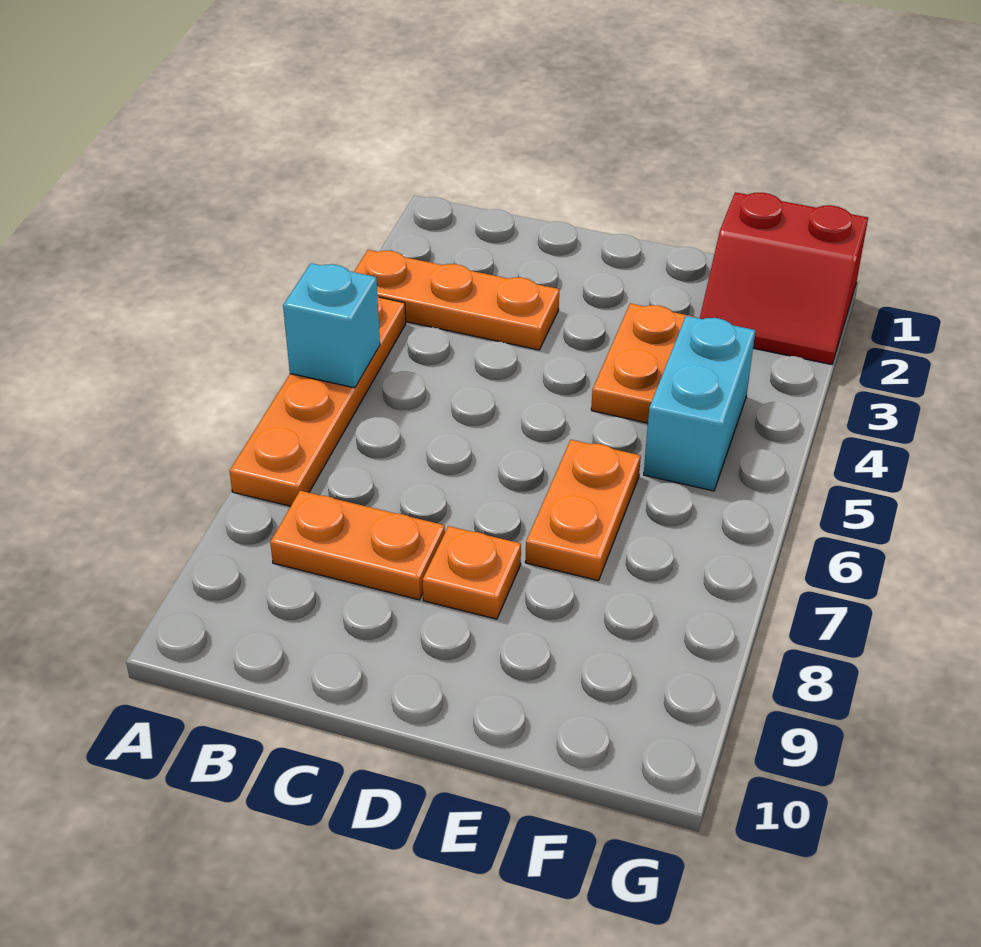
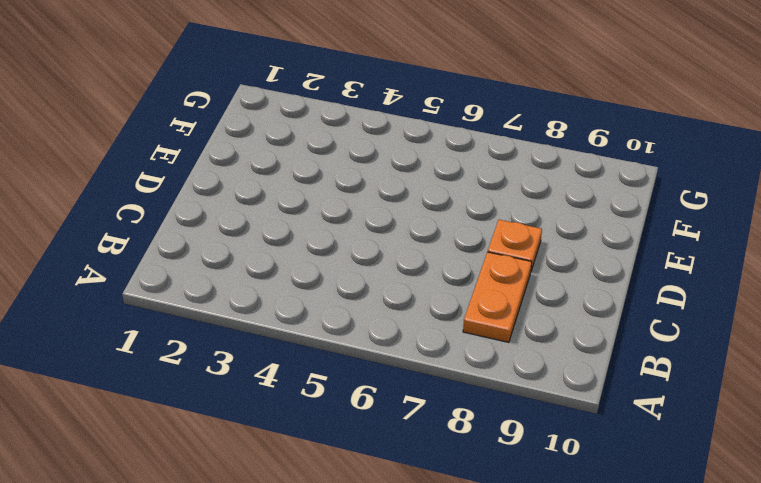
none -> orange 1x3 plate [354,250,559,350]
none -> orange 1x4 plate [229,295,406,506]

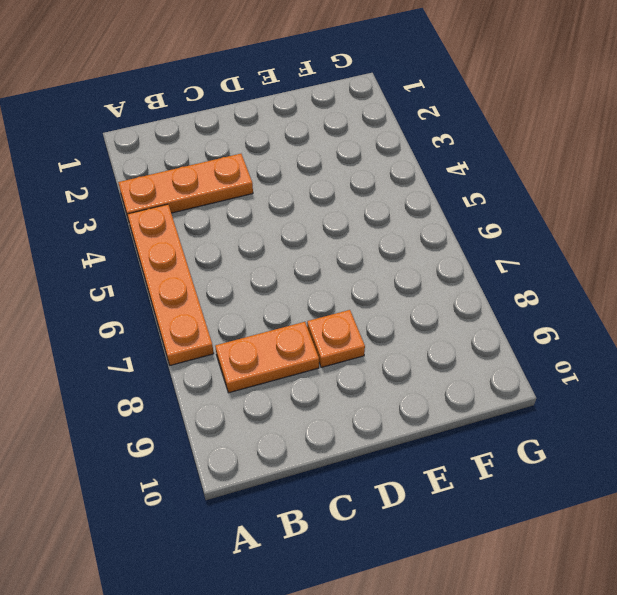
none -> orange 1x2 plate [591,303,694,423]
none -> orange 1x2 plate [525,440,641,581]

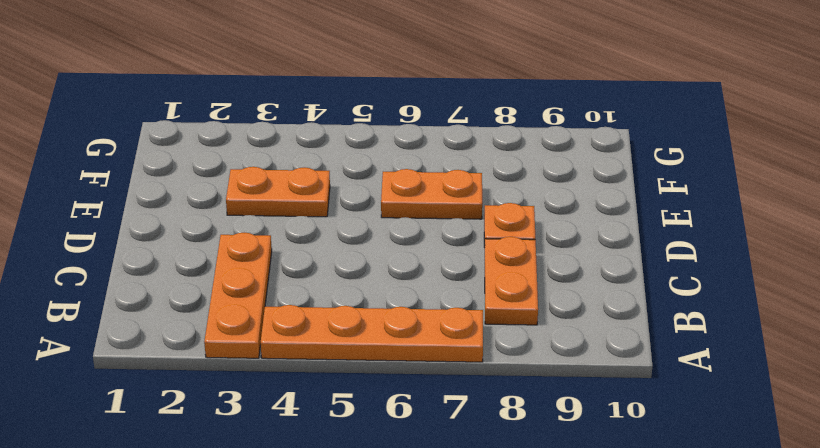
none -> red 2x2 slope [700,192,868,364]
none -> cyan 1x2 brick [644,316,755,491]

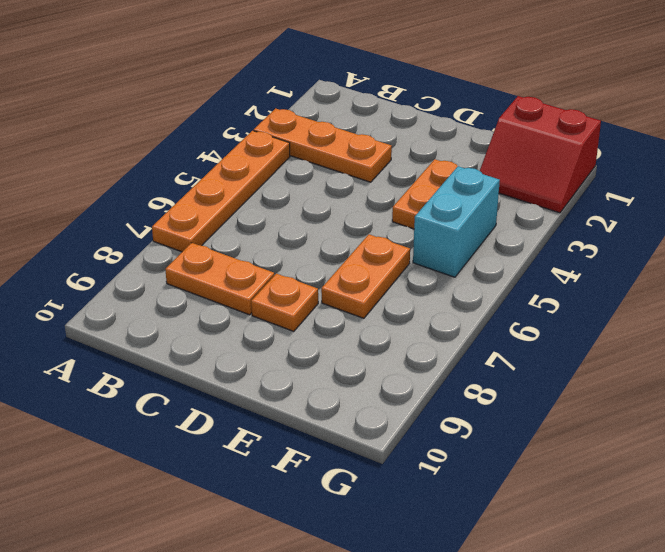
none -> cyan 1x1 brick [283,263,380,388]

